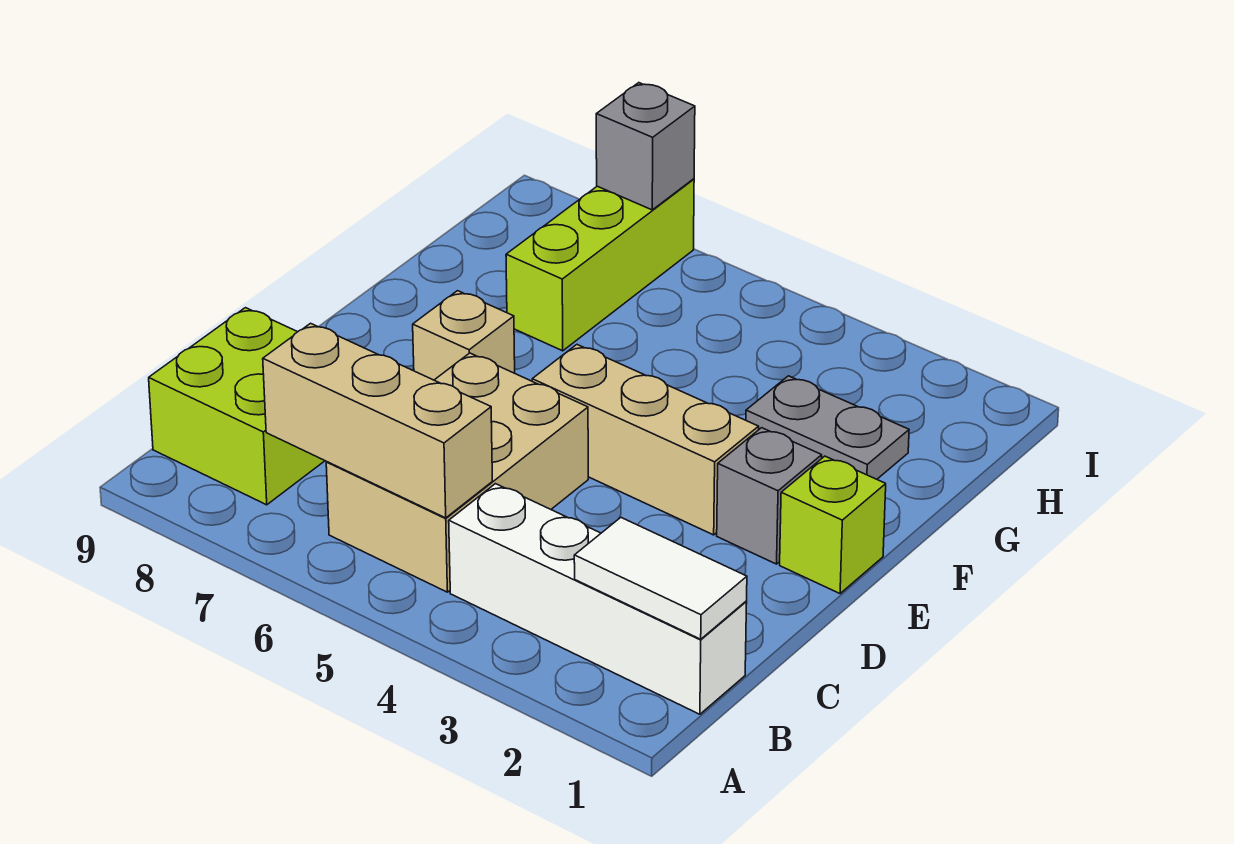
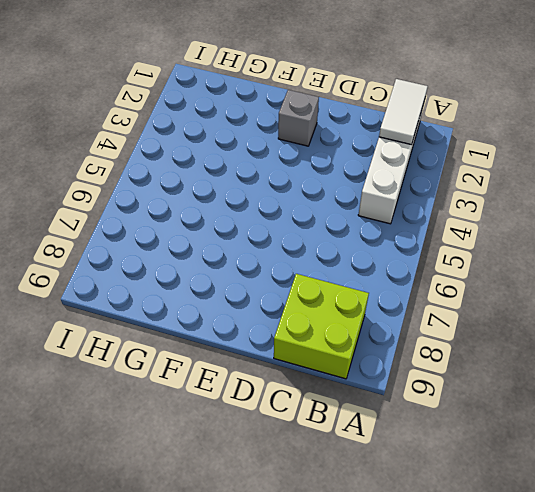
none -> tan 2x3 brick [326,353,588,592]
none -> lime 1x1 brick [780,456,886,593]
none -> tan 1x3 brick [532,345,759,535]

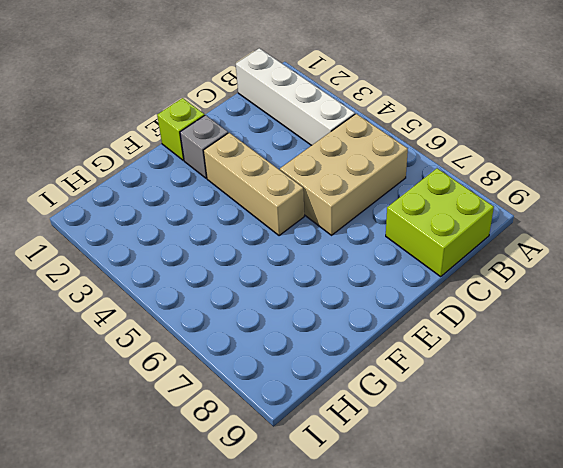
none -> tan 1x1 brick [413,291,515,380]
none -> grey 1x2 plate [746,376,909,479]
none -> lime 1x3 brick [506,179,694,351]

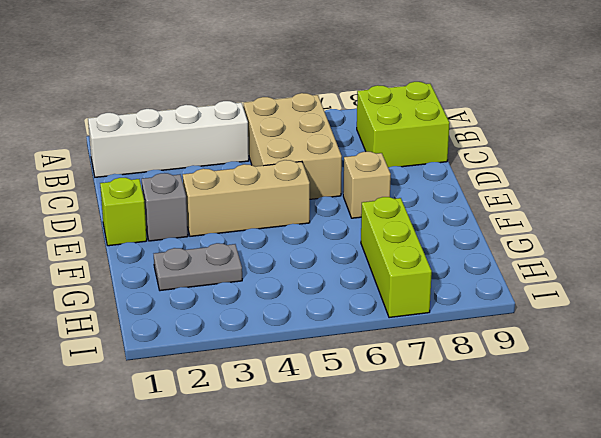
none -> white 1x2 tile [574,518,747,639]
none -> tan 1x3 brick [263,323,492,518]
none -> grey 1x1 brick [596,83,695,210]

